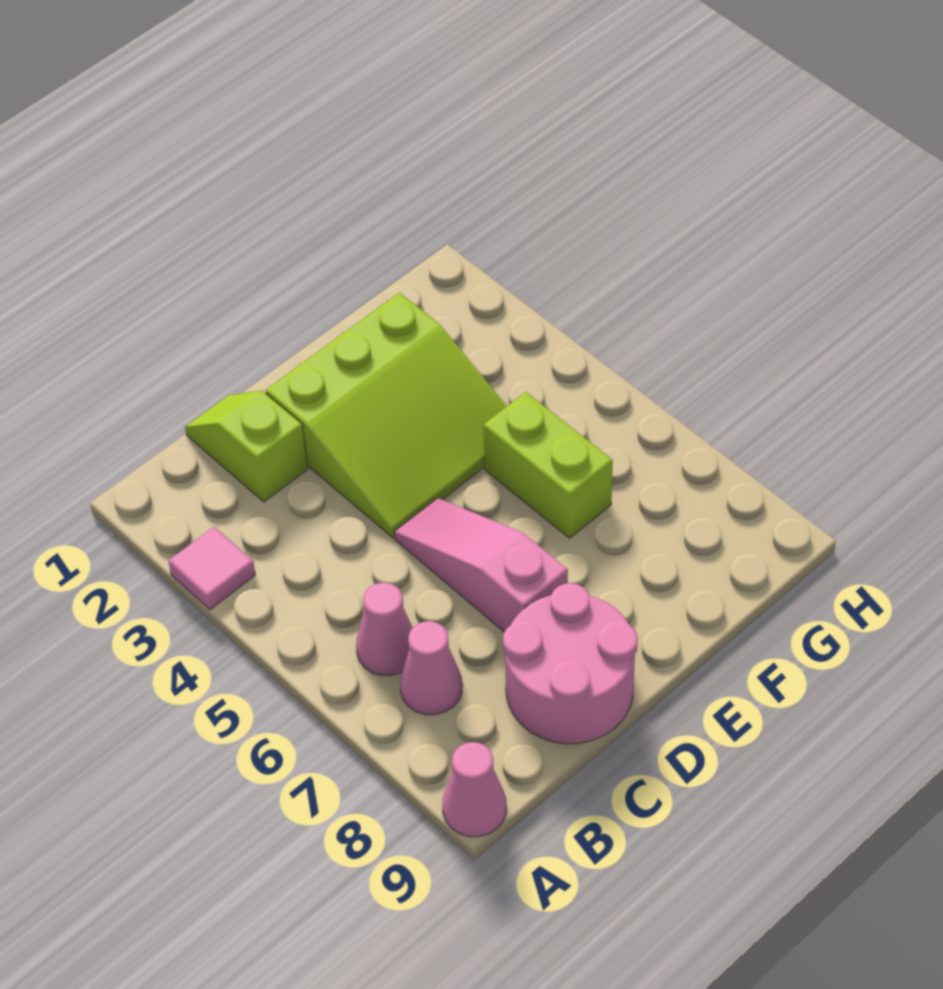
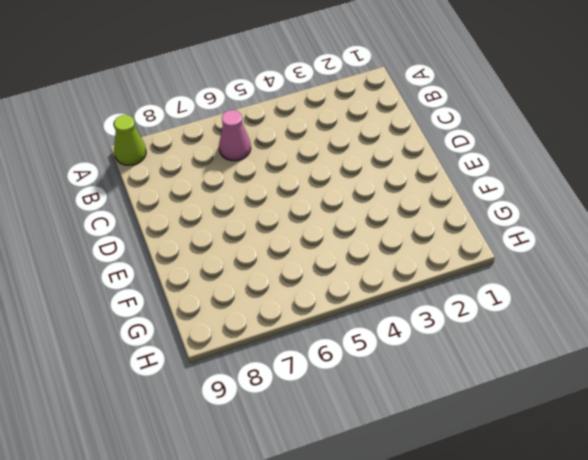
lime 1x1 cone [114,115,146,165] -> pink 1x1 cone [443,742,506,837]
none -> pink 1x1 tile [168,527,255,610]
none -> pink 1x1 cone [400,621,462,715]

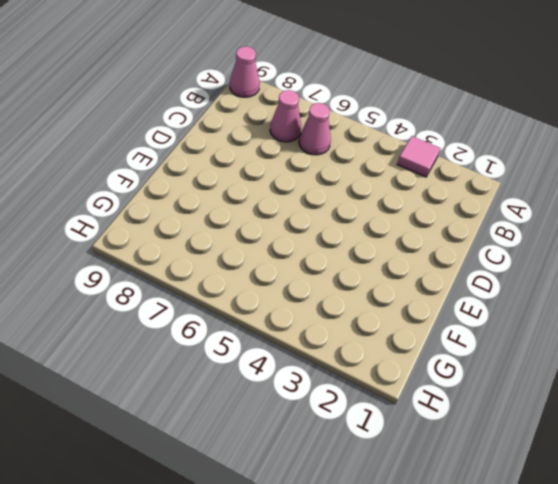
none -> lime 1x2 slope [185,391,308,502]
none -> pink 2x2 round brick [503,583,638,744]

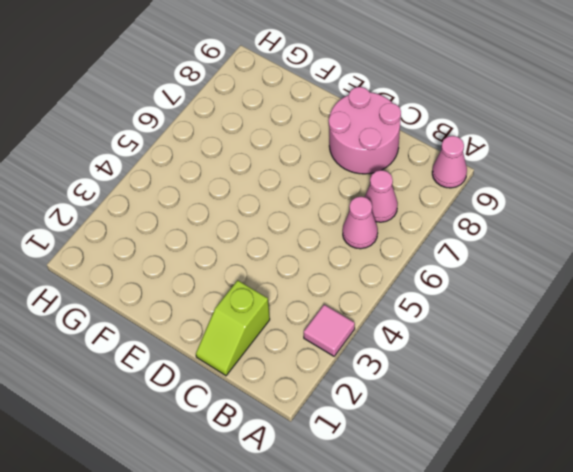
none -> lime 3x3 slope [266,293,507,538]
none -> pink 1x3 slope [394,498,568,632]

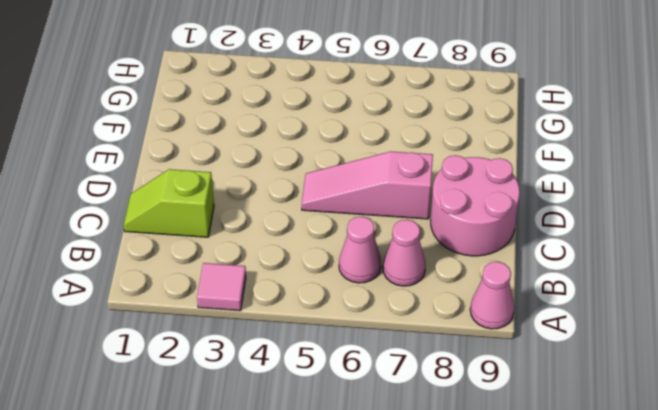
none -> lime 3x3 slope [266,293,507,538]
none -> lime 1x2 brick [483,392,613,538]

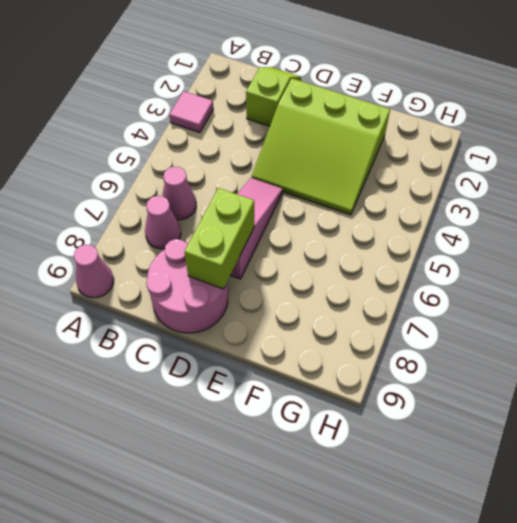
lime 1x2 brick [184,188,255,289] -> lime 1x2 brick moved to [483,392,613,538]

